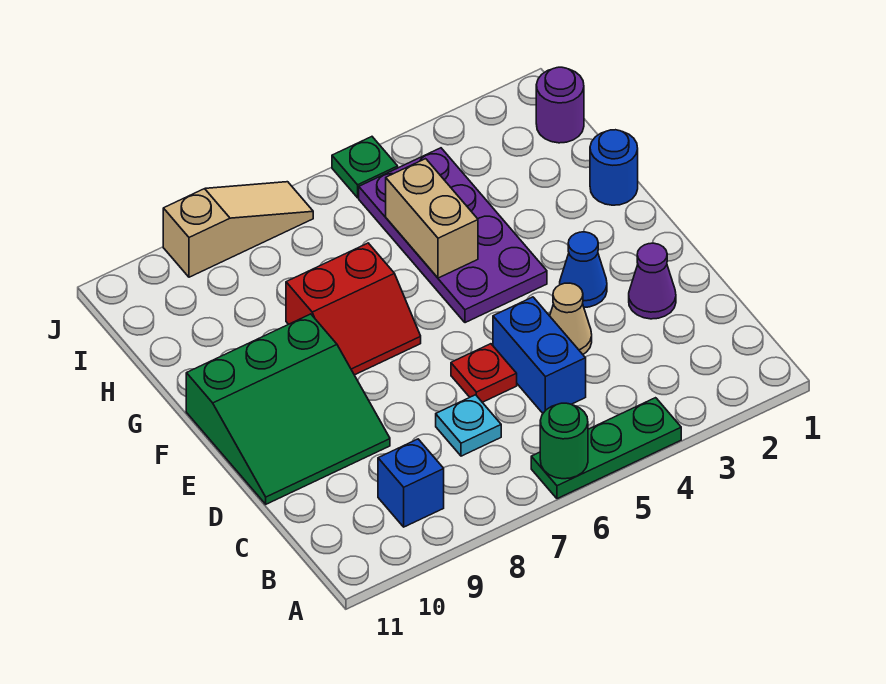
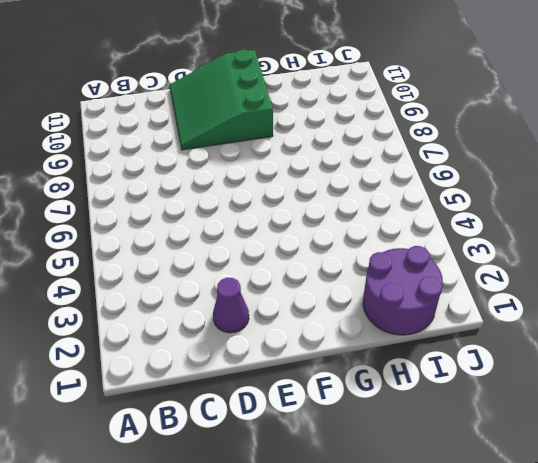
purple 2x2 round brick [363,246,443,335] -> purple 1x1 round brick [536,67,584,143]
none -> green 1x3 plate [531,398,681,499]
none -> blue 1x1 brick [378,439,444,527]
none -> blue 1x2 brick [493,297,586,413]

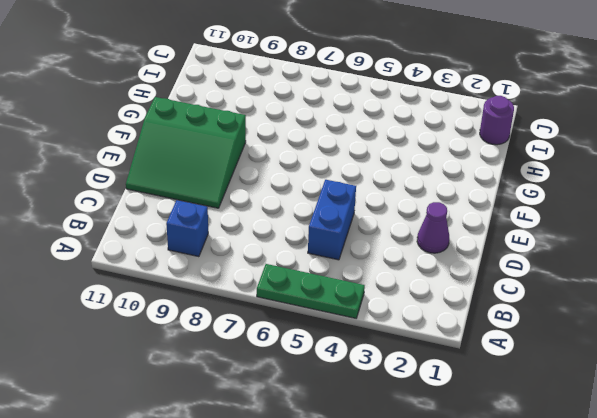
none -> cyan 1x1 plate [436,395,501,456]
none -> tan 1x1 cone [550,283,592,354]
none -> red 1x1 plate [451,344,517,402]

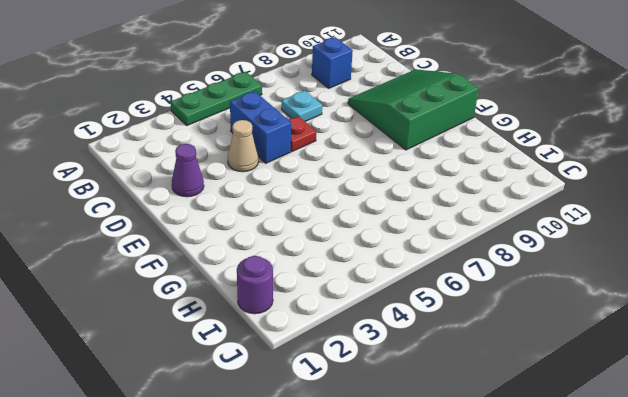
none -> blue 1x1 cone [560,232,607,307]
none -> purple 2x4 plate [359,148,547,323]
none -> red 2x2 slope [286,243,421,375]

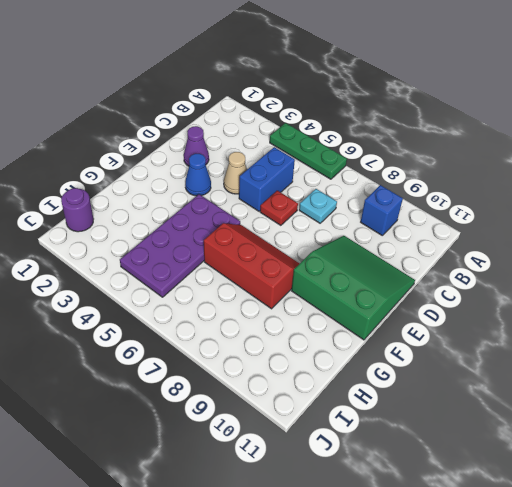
red 2x3 slope [204,223,300,309] -> red 2x2 slope [286,243,421,375]
none -> blue 1x1 round brick [590,130,638,205]
none -> green 1x1 plate [332,137,398,198]
none -> tan 1x3 slope [163,182,313,277]

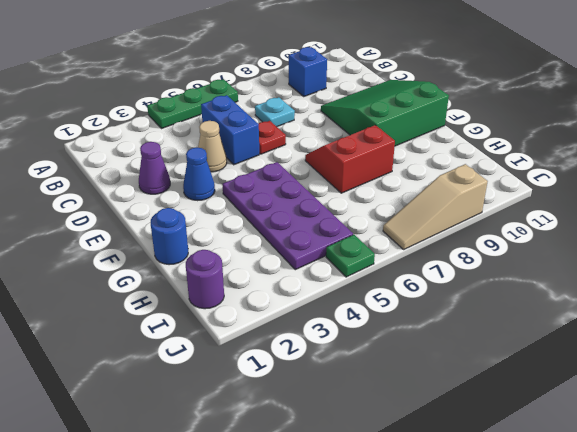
none -> green 1x1 round brick [540,403,588,479]
none -> tan 1x2 brick [386,159,478,278]

